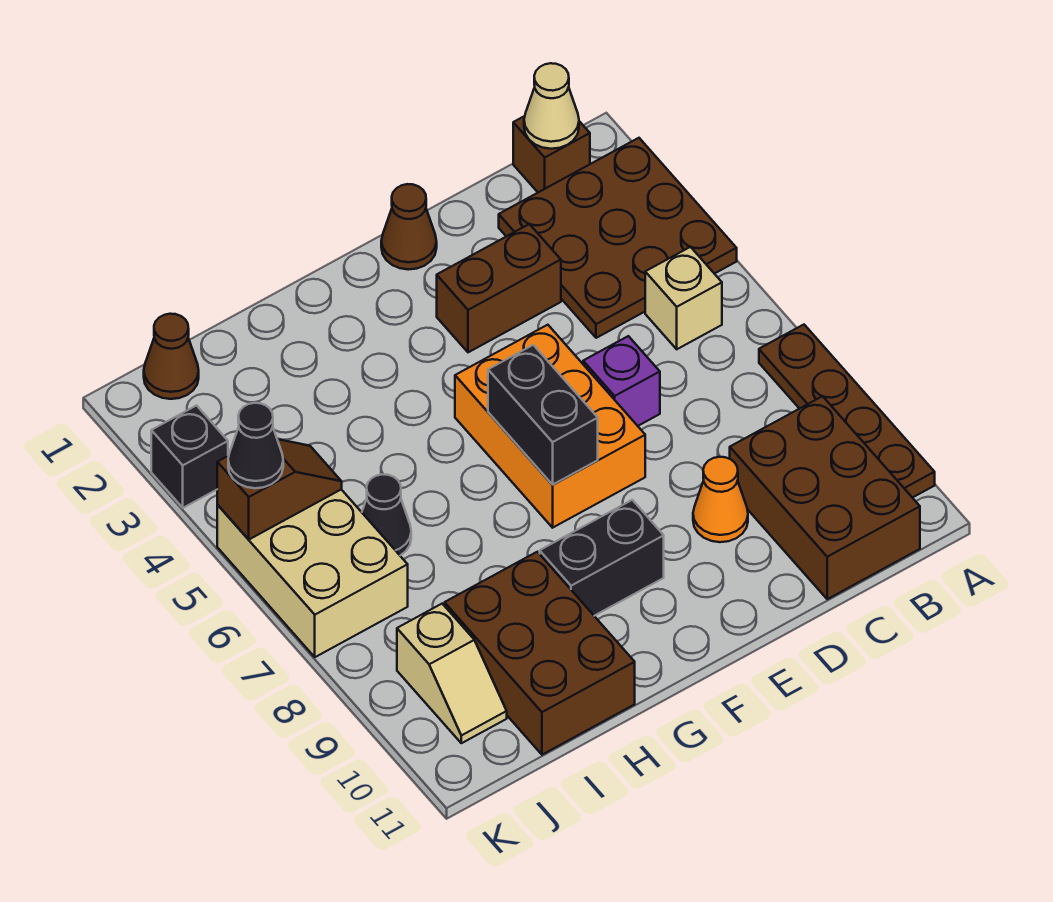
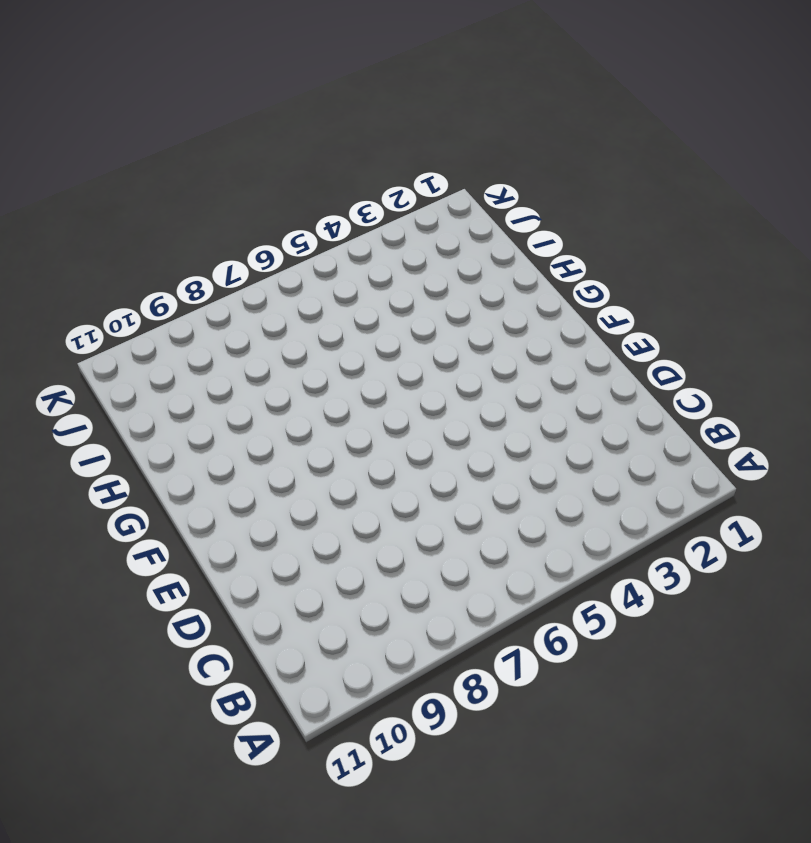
none -> brown 3x3 plate [499,138,737,338]
none -> brown 1x4 plate [759,325,935,498]
none -> brown 1x1 brick [513,116,590,192]

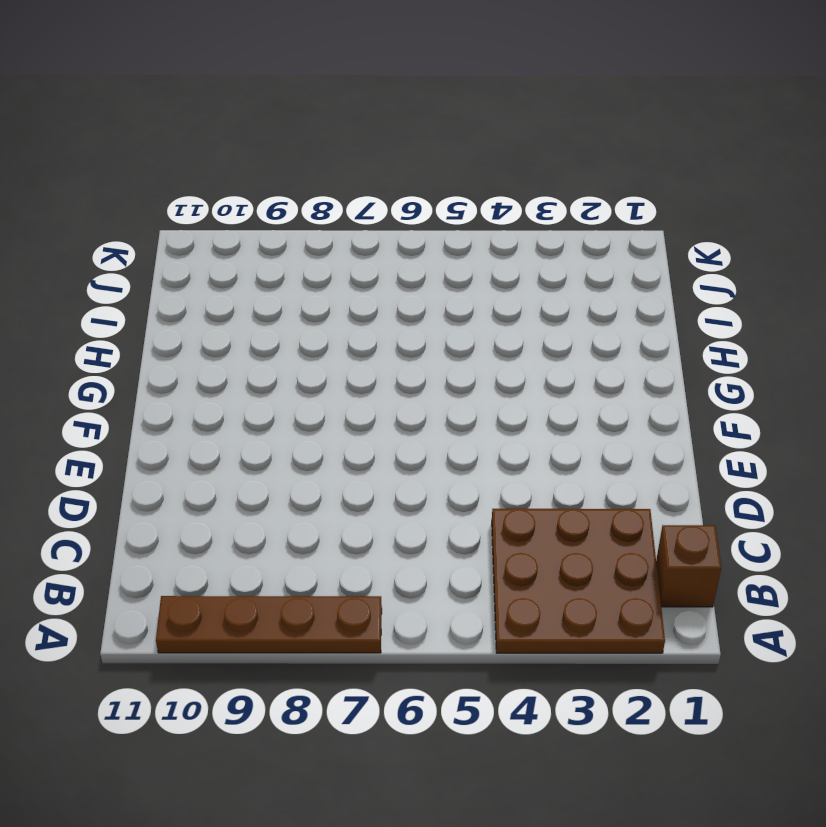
none -> tan 1x1 brick [645,247,722,349]
none -> brown 2x3 brick [730,396,920,599]
none -> brown 1x2 brick [437,224,561,352]

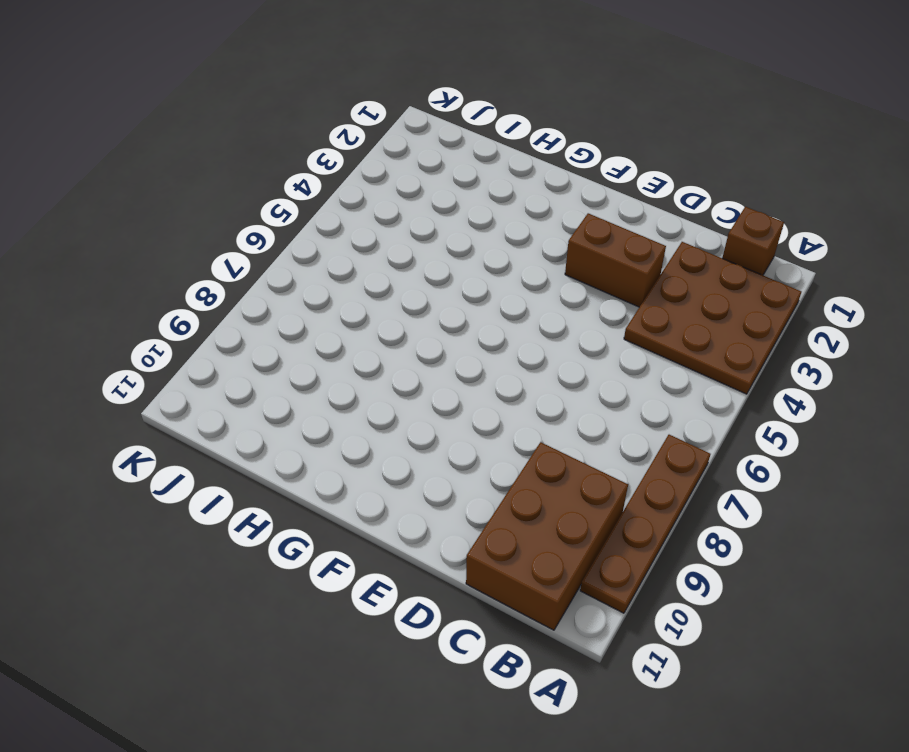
none -> tan 1x1 brick [645,247,722,349]
none -> purple 1x1 brick [583,336,660,426]
none -> orange 1x1 cone [693,457,748,542]

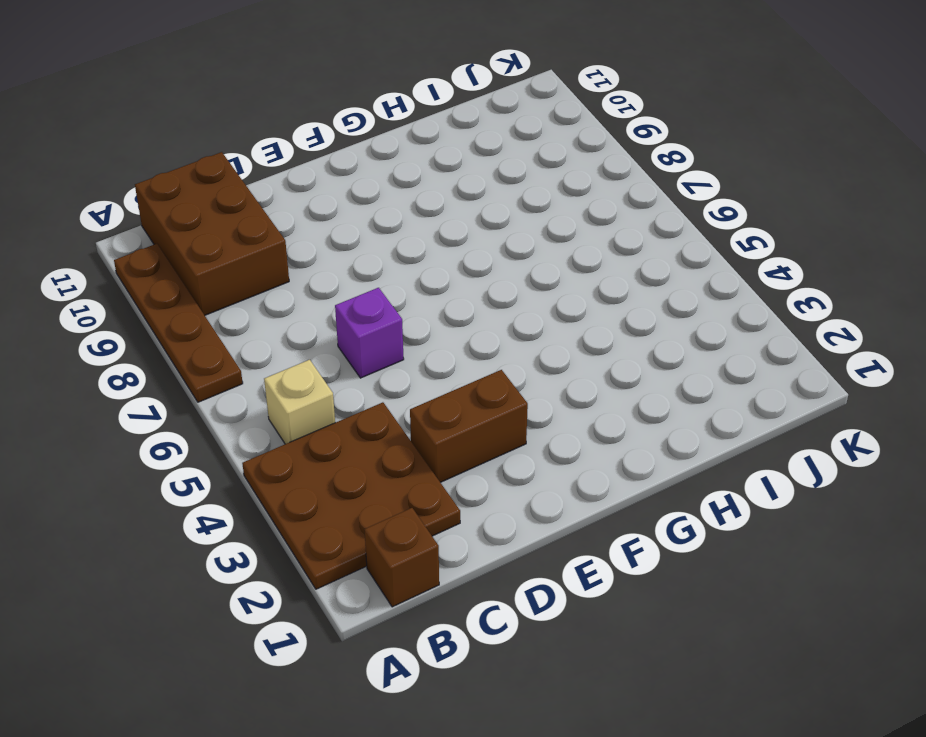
none -> orange 1x1 cone [693,457,748,542]
none -> brown 1x1 cone [381,184,437,270]
none -> orange 2x3 brick [455,325,645,528]

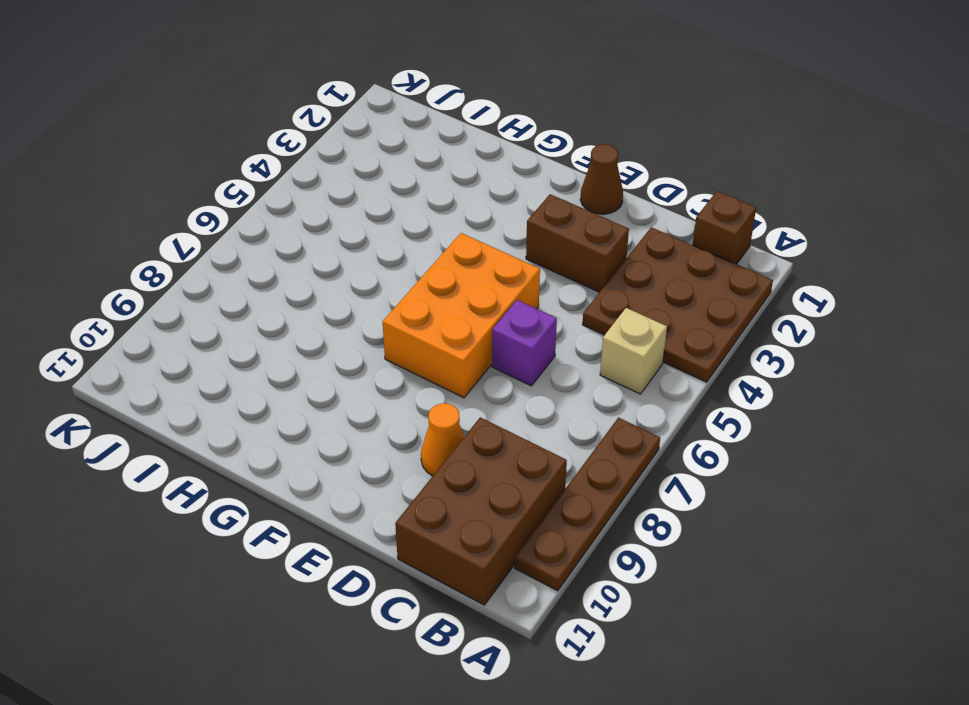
none -> black 1x2 brick [540,500,664,616]
none -> brown 2x3 brick [445,552,635,755]
none -> black 1x1 cone [362,474,411,555]

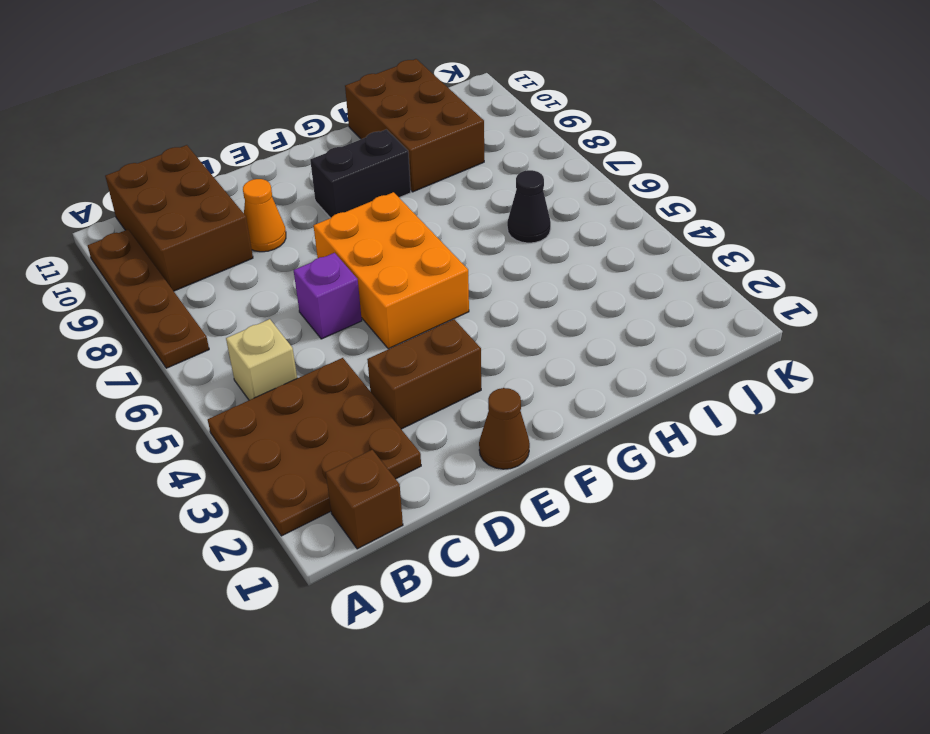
none -> brown 1x1 cone [144,314,199,399]
none -> tan 2x3 brick [217,490,408,657]
none -> tan 1x2 slope [397,604,507,743]

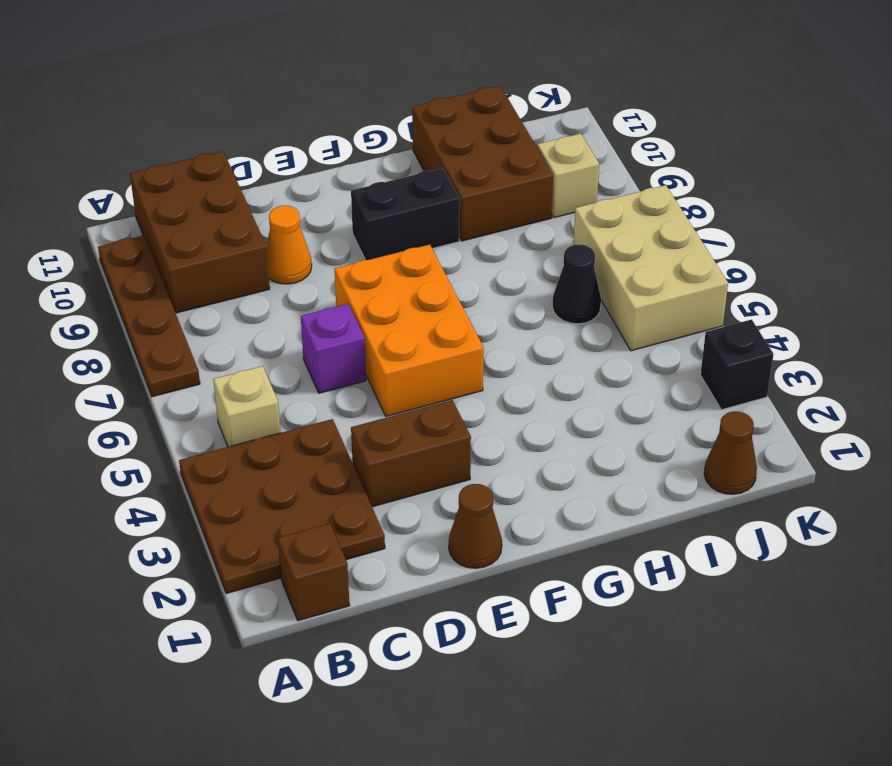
none -> tan 1x1 cone [524,63,579,149]
none -> black 1x2 brick [488,345,598,485]
none -> brown 1x2 slope [217,439,342,539]

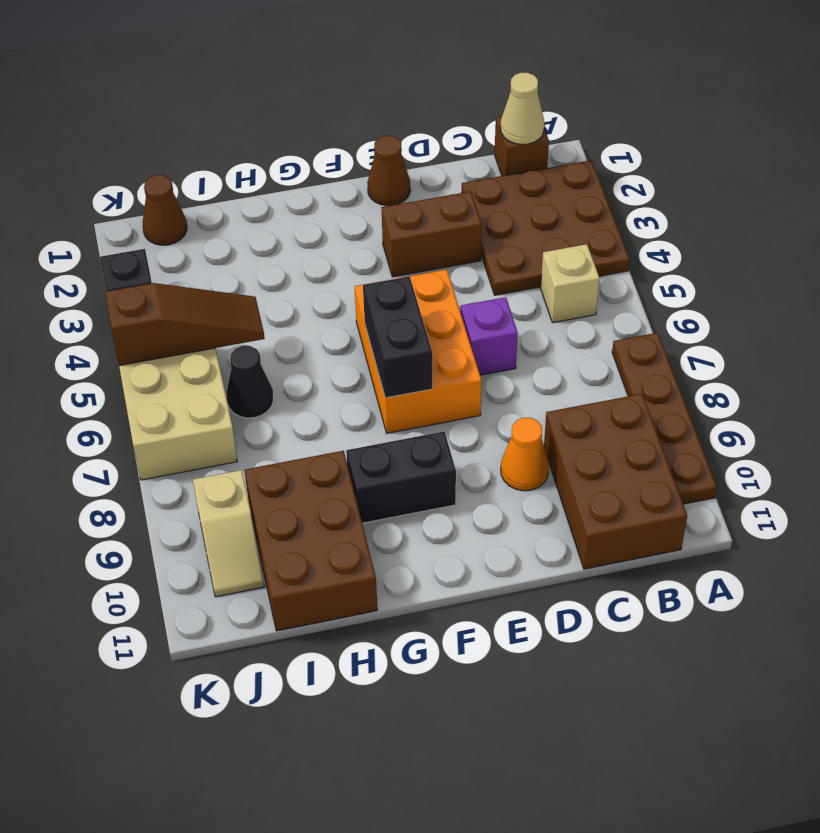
brown 1x3 slope [105,283,265,366] -> brown 1x2 slope [217,439,342,539]
none -> black 1x1 cone [228,403,283,488]

